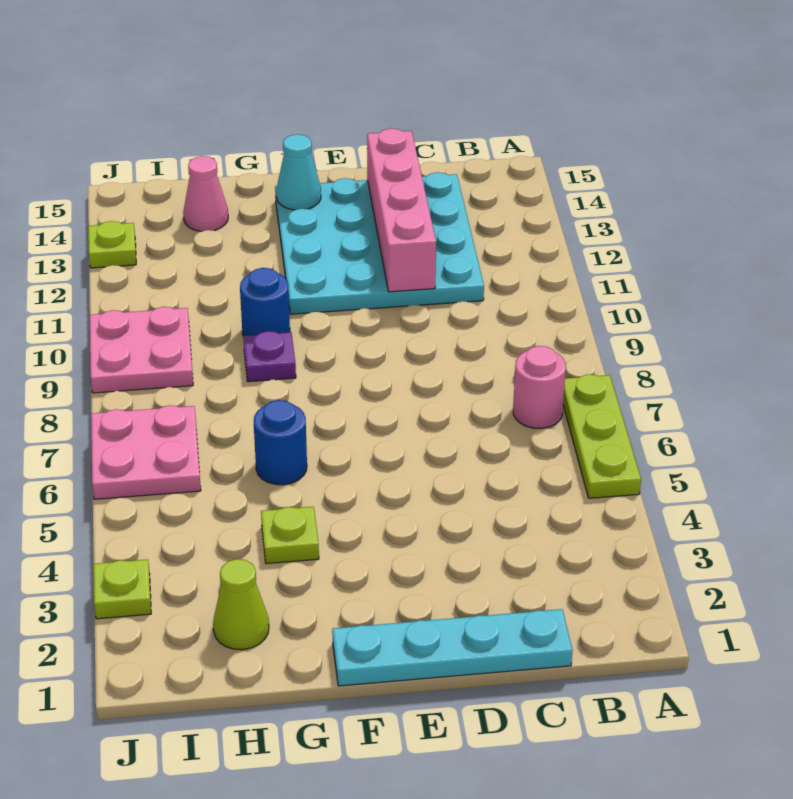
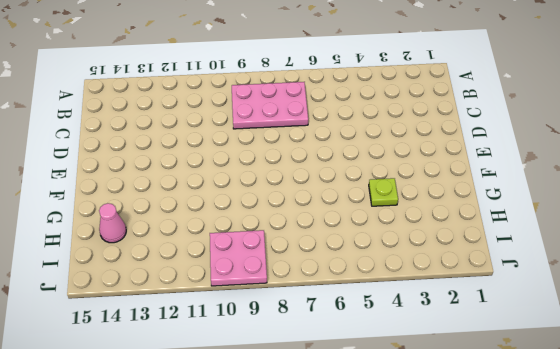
pink 2x3 plate [232,82,308,129] -> pink 1x1 round brick [513,346,566,428]
none -> lime 1x3 plate [563,374,641,498]
none -> cyan 1x4 plate [332,609,573,686]
none -> cyan 4x4 plate [275,172,484,314]

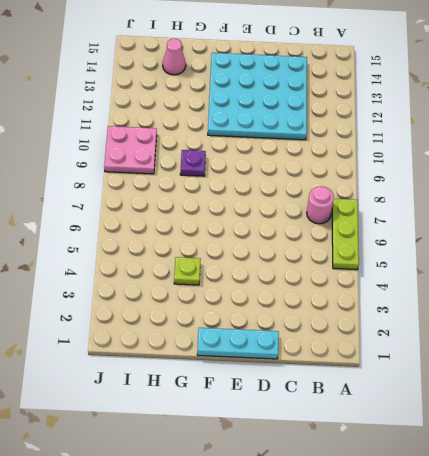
cyan 1x3 plate [197,328,279,359] -> cyan 1x4 plate [332,609,573,686]
none -> blue 1x1 round brick [254,400,307,485]
none -> blue 1x1 round brick [240,268,290,336]
none -> lime 1x1 cone [213,559,269,650]

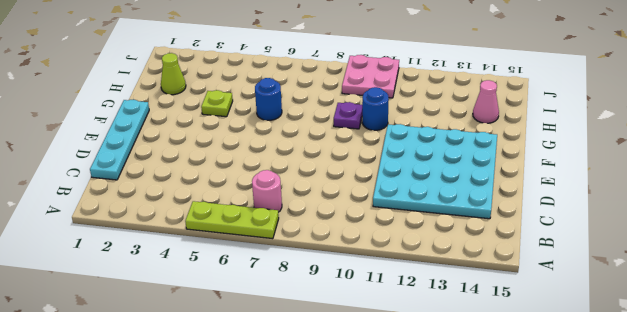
none -> pink 2x2 plate [91,405,201,499]
none -> lime 1x1 plate [93,559,151,619]
none -> lime 1x1 plate [88,221,136,268]

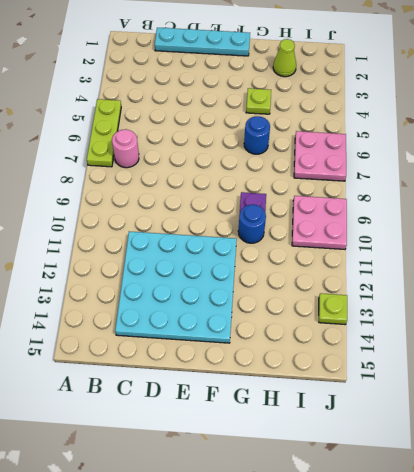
none -> pink 1x1 cone [183,156,228,231]
none -> lime 1x1 plate [93,559,151,619]
none -> pink 1x4 brick [367,128,436,292]

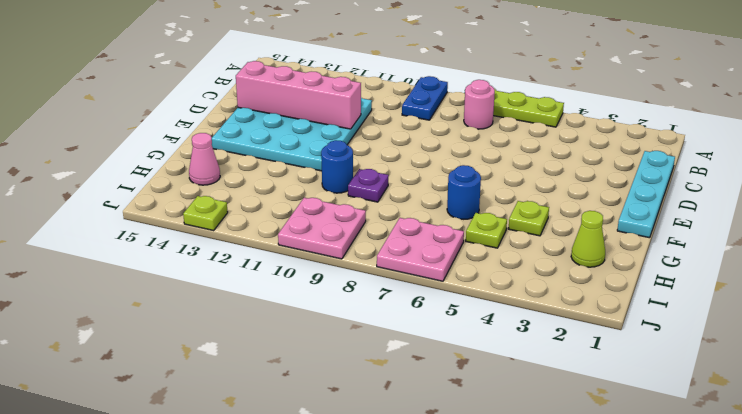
blue 1x2 plate [402,76,448,120] -> none
lime 1x1 plate [466,213,507,248] -> lime 1x1 plate moved to [93,559,151,619]
none -> cyan 1x1 cone [276,134,321,210]

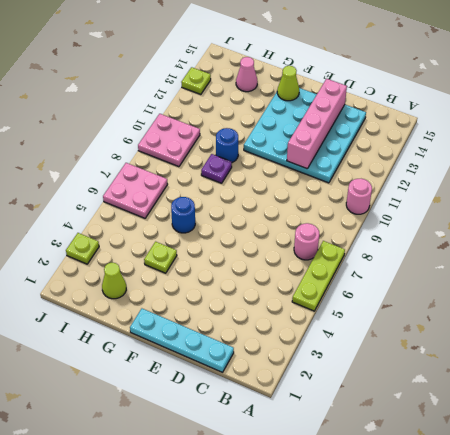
pink 1x1 round brick [346,179,372,214] -> none
lime 1x1 cone [277,66,299,101] -> cyan 1x1 cone [276,134,321,210]

